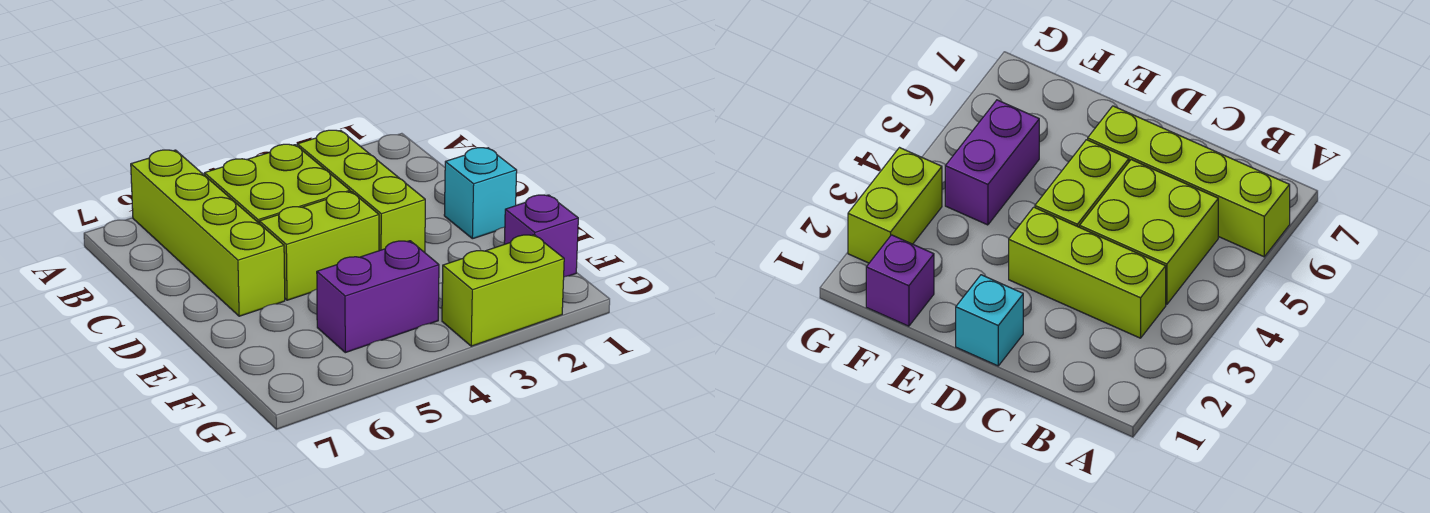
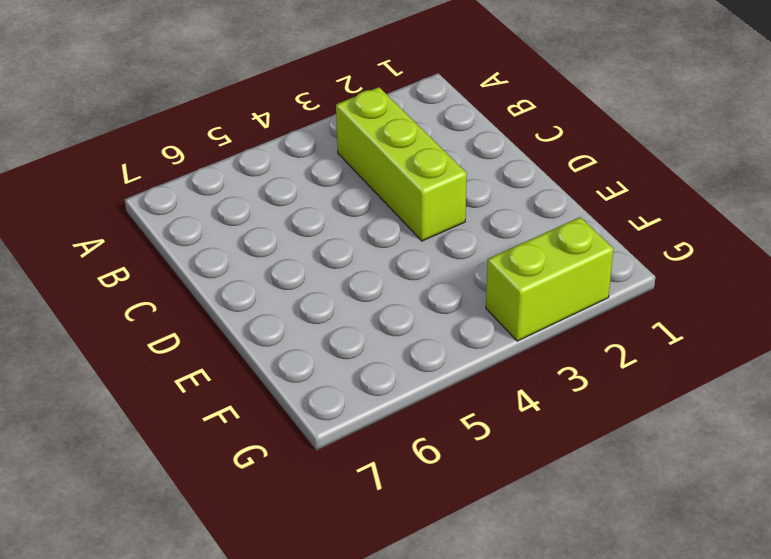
none -> lime 1x4 brick [131,150,285,316]
none -> lime 2x2 brick [204,144,350,223]

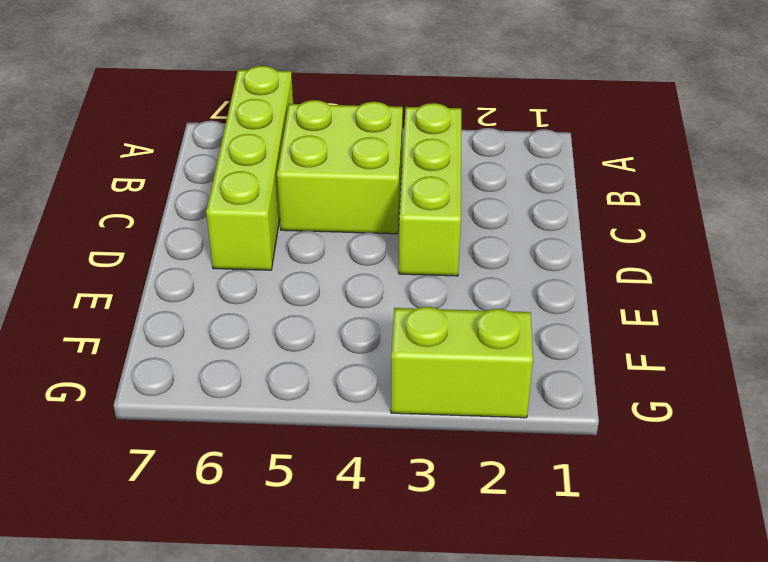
none -> cyan 1x1 brick [444,148,517,239]
none -> lime 1x2 brick [259,192,379,300]

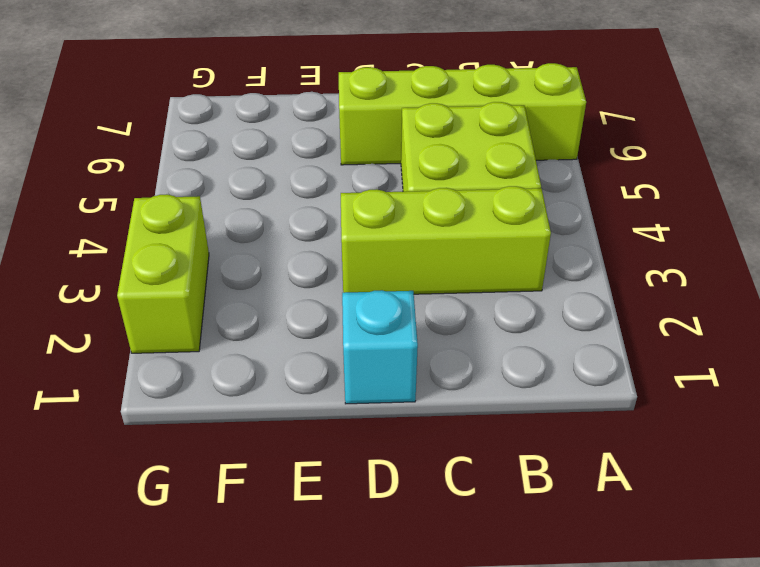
none -> lime 1x2 brick [259,192,379,300]
none -> purple 1x1 brick [504,195,578,277]

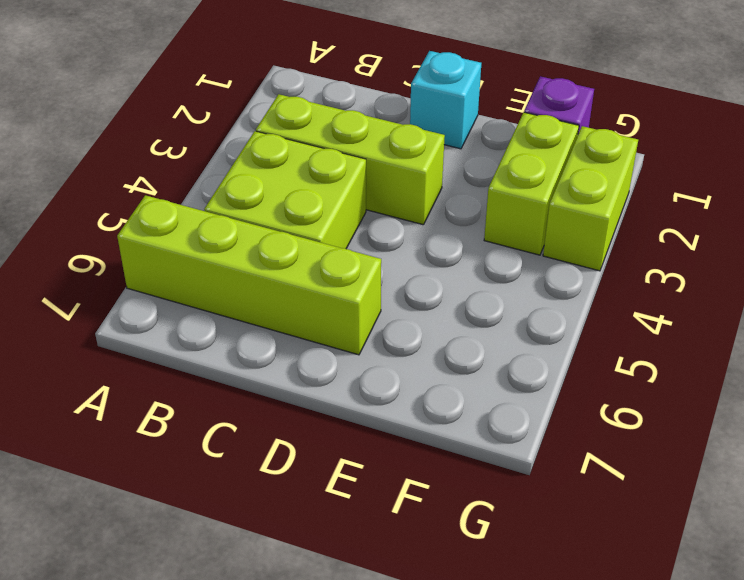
lime 1x2 brick [484,112,579,255] -> lime 1x2 brick moved to [259,192,379,300]
none -> purple 1x2 brick [317,241,439,353]

